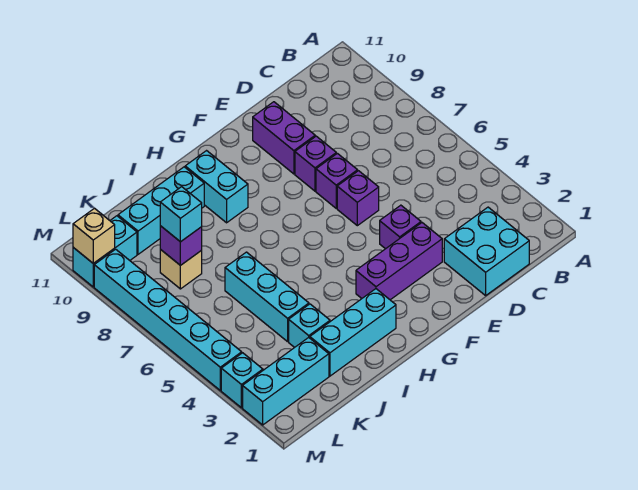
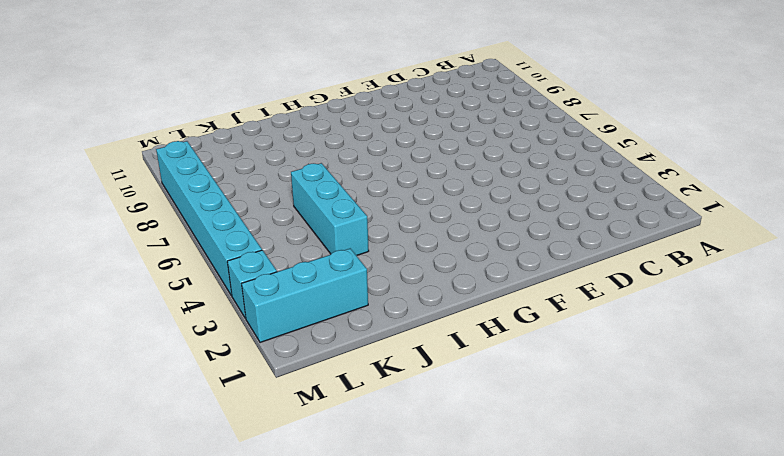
none -> cyan 2x2 brick [444,207,529,295]
none -> purple 1x3 brick [356,223,442,300]
none -> purple 1x1 brick [380,205,421,249]

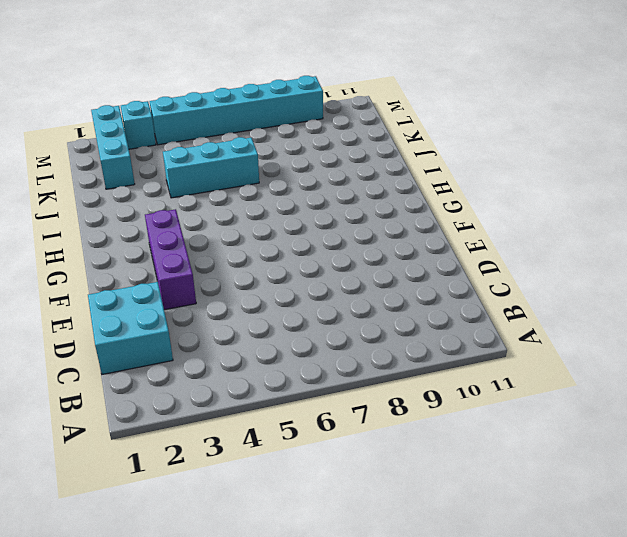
none -> purple 1x1 brick [380,205,421,249]
none -> purple 1x1 brick [337,171,379,226]
none -> purple 1x1 brick [316,153,358,208]

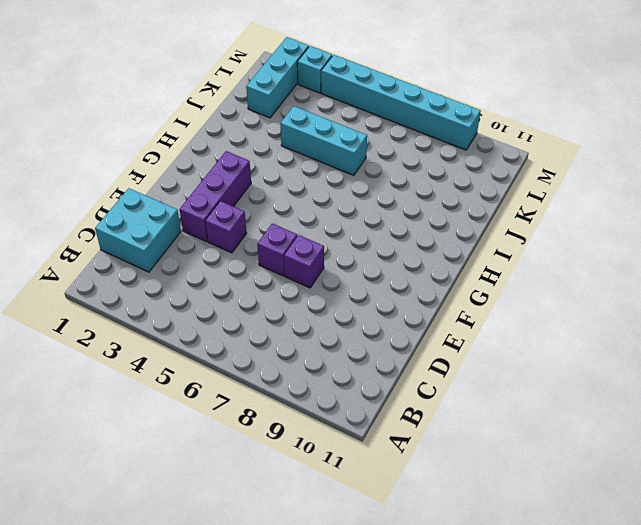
none -> purple 1x1 brick [295,136,336,191]
none -> purple 1x2 brick [253,102,315,174]
none -> cyan 1x3 brick [310,289,396,376]

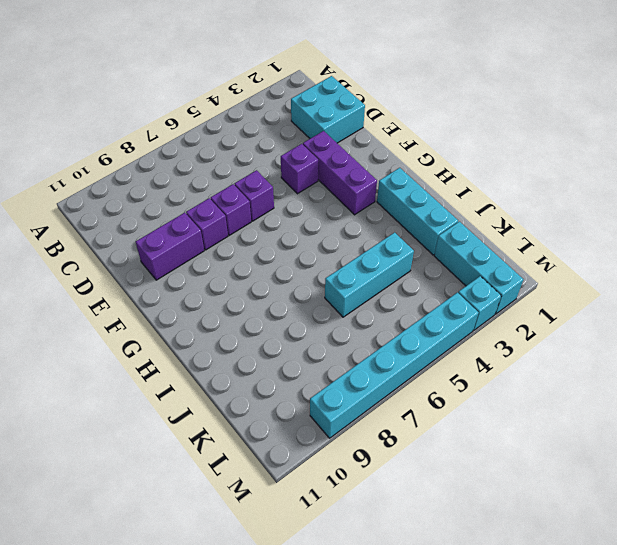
none -> cyan 1x2 brick [185,151,248,223]
none -> cyan 1x3 brick [118,167,204,254]
none -> cyan 1x1 brick [289,304,330,347]

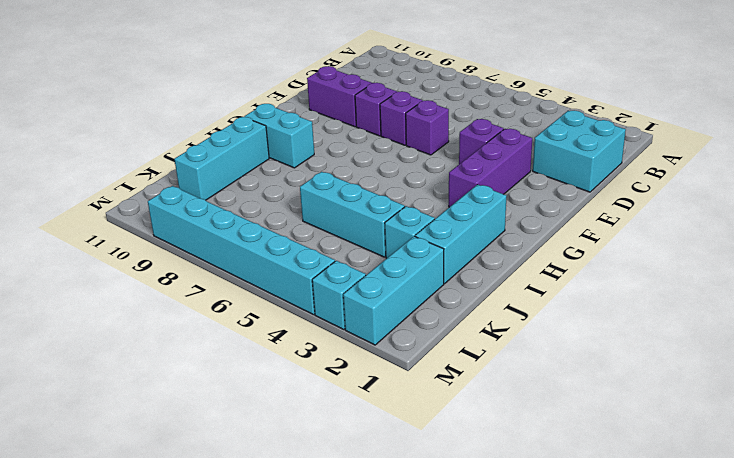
none -> tan 1x1 brick [160,249,202,289]
none -> cyan 1x2 brick [73,216,137,287]
none -> purple 1x1 brick [160,226,202,265]

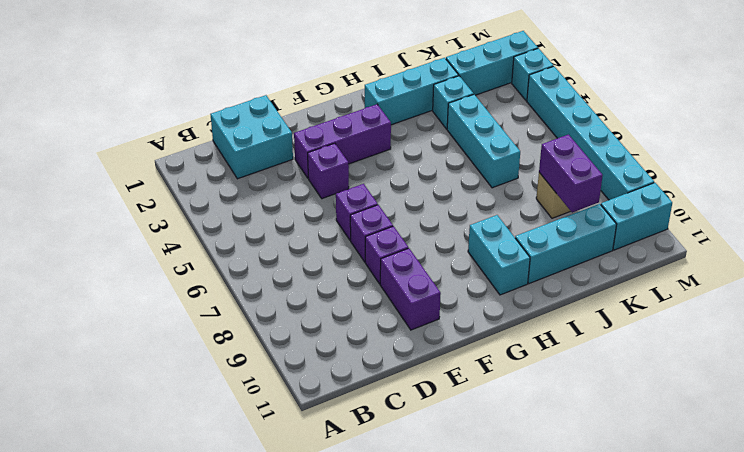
purple 1x2 brick [539,135,603,213] -> purple 1x1 brick [160,226,202,265]
none -> tan 1x1 brick [73,208,115,263]
none -> cyan 1x1 brick [160,187,202,242]

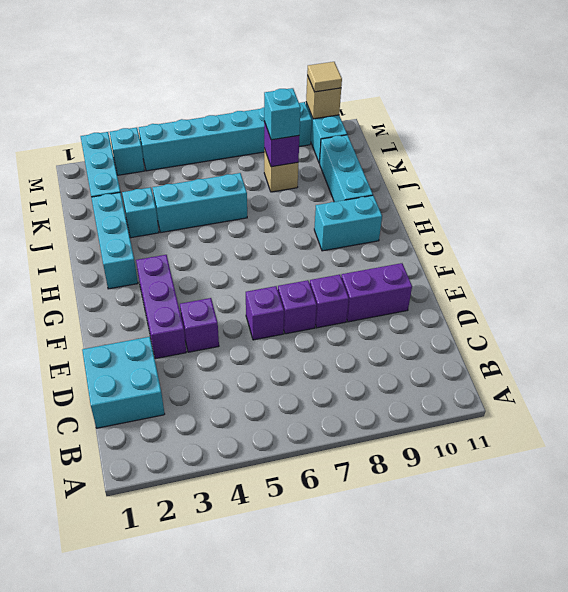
tan 1x1 tile [307,62,342,92] -> none

